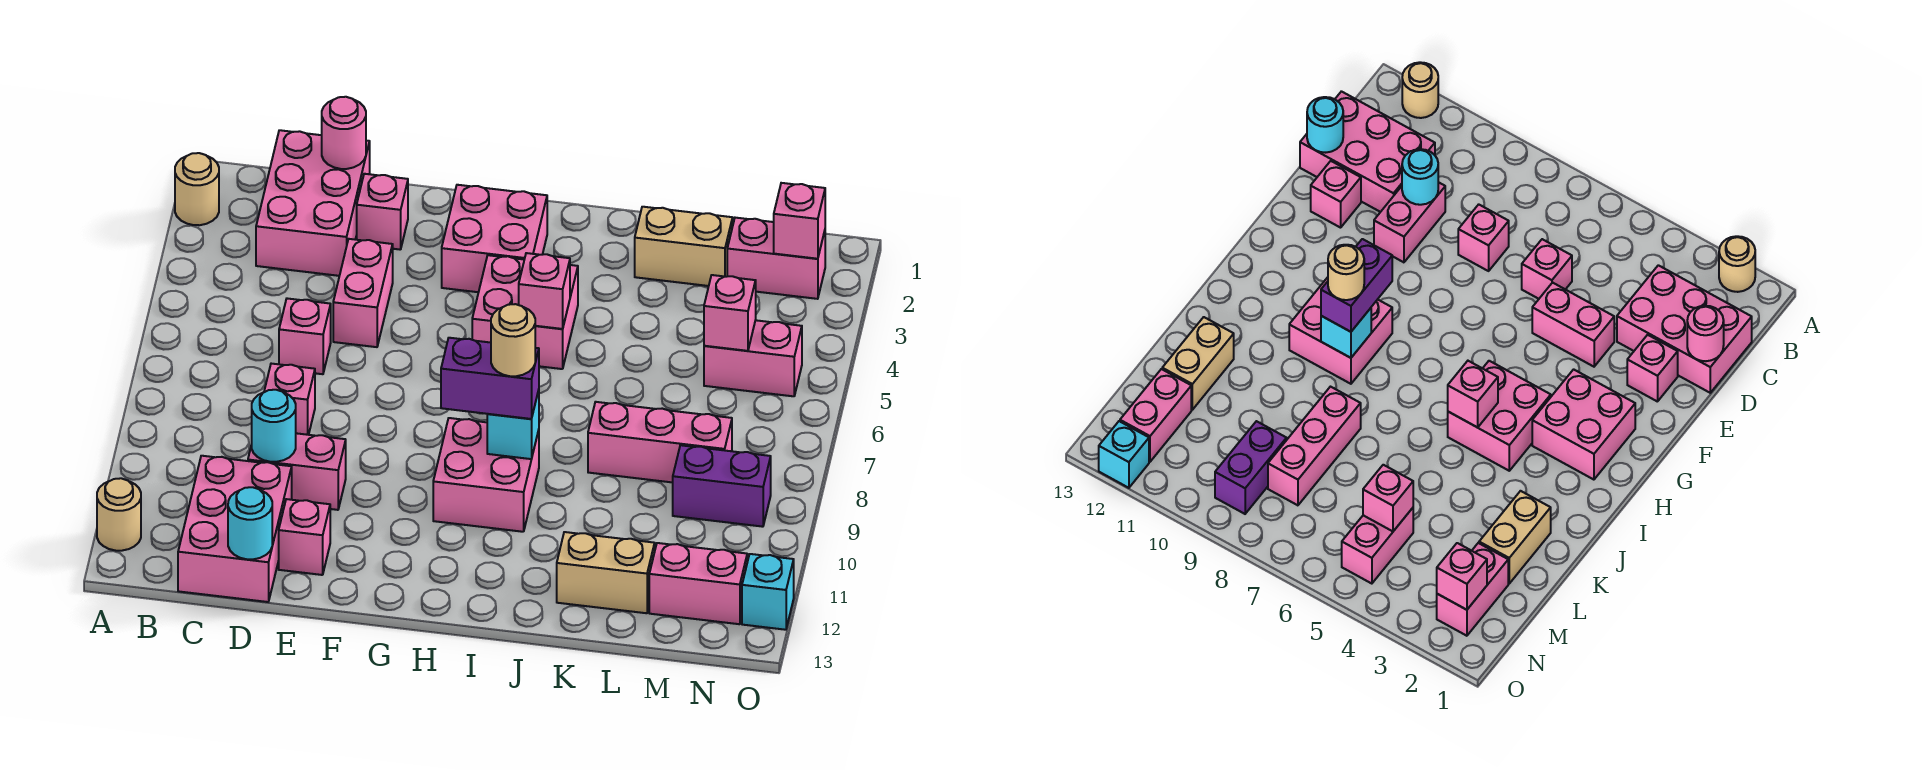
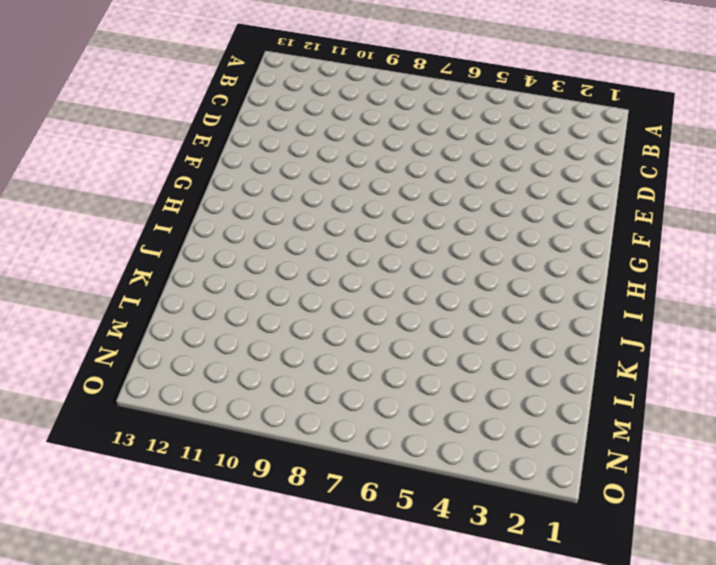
none -> tan 1x1 round brick [175,153,219,225]
none -> tan 1x1 round brick [97,478,141,551]
none -> pink 2x3 brick [256,130,370,276]
none -> pink 2x3 brick [178,456,292,602]

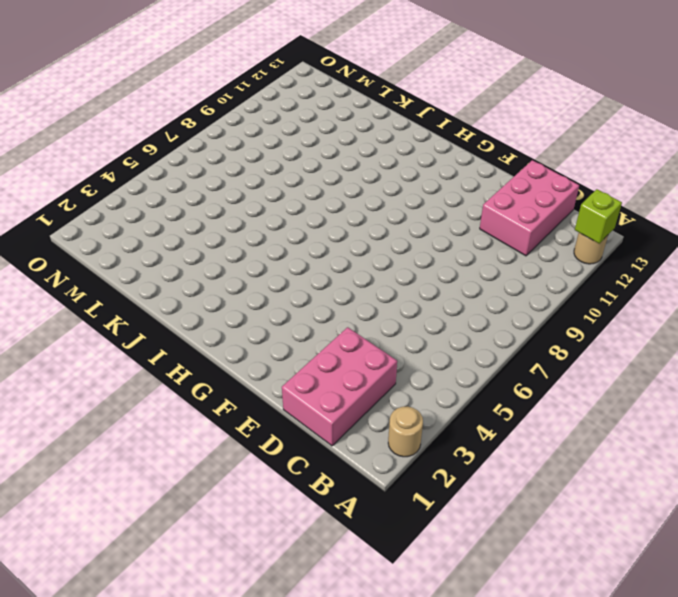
lime 1x1 brick [575,189,622,243] -> none
none -> pink 1x1 brick [279,298,331,374]
none -> pink 1x1 brick [264,364,315,435]
none -> pink 1x2 brick [248,433,346,510]
none -> pink 1x1 brick [357,174,408,250]

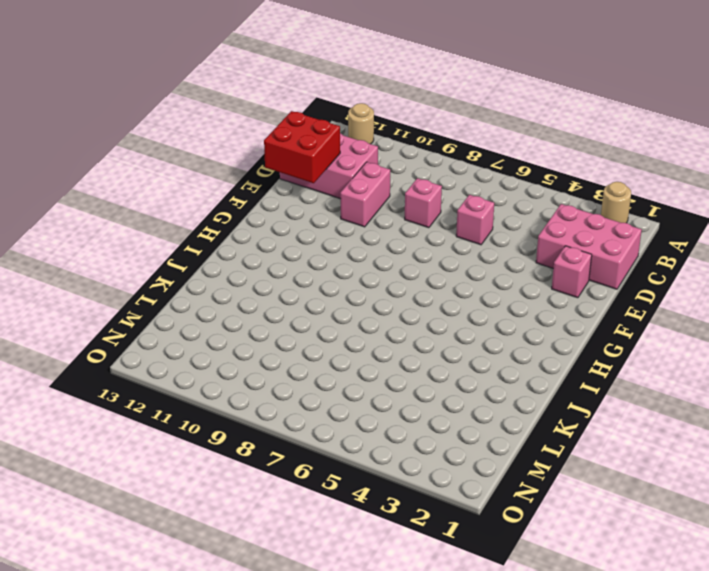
red 2x2 brick [264,111,340,183] -> cyan 1x1 round brick [228,487,272,559]
none -> pink 1x2 brick [333,239,393,347]
none -> pink 1x1 brick [279,499,330,575]
none -> pink 2x2 brick [442,185,547,292]
none -> pink 2x2 brick [472,255,578,369]

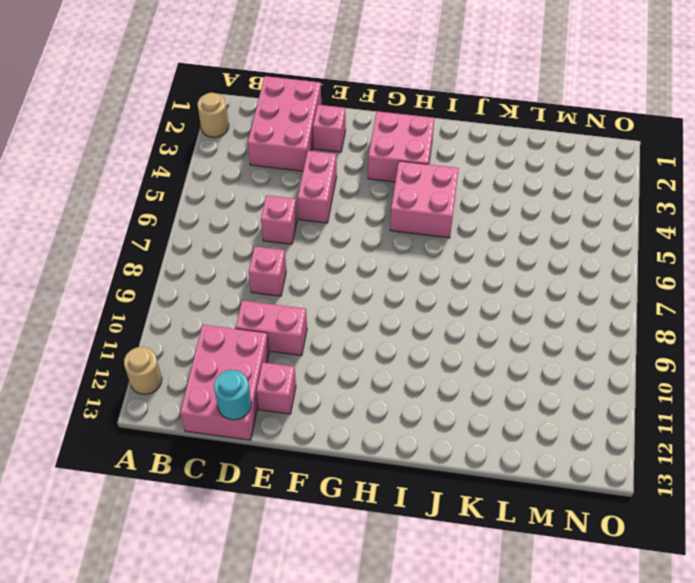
none -> pink 2x2 brick [433,418,539,532]
none -> tan 1x2 brick [635,207,733,286]
none -> pink 1x3 brick [588,402,732,483]
none -> tan 1x2 brick [557,532,655,613]

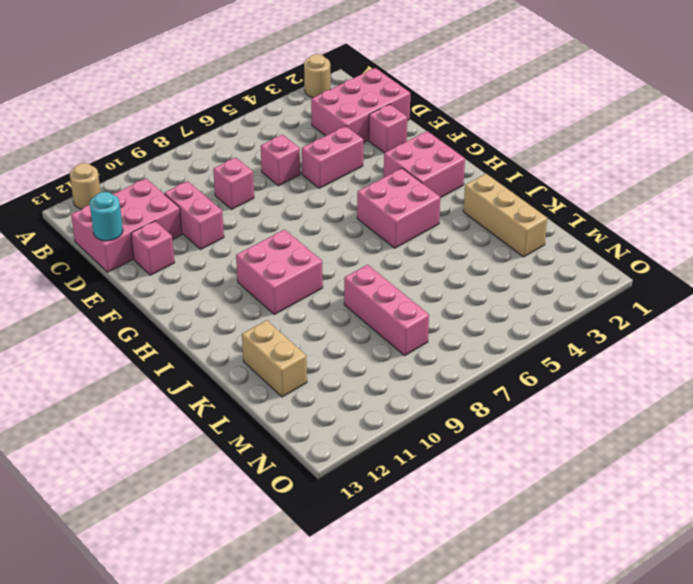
tan 1x3 brick [463,174,547,257] -> tan 1x2 brick [635,207,733,286]
none -> pink 1x2 brick [727,218,825,299]
none -> pink 1x2 brick [704,320,802,396]
none -> purple 1x2 brick [673,445,771,527]
none -> pink 1x2 brick [649,543,747,624]

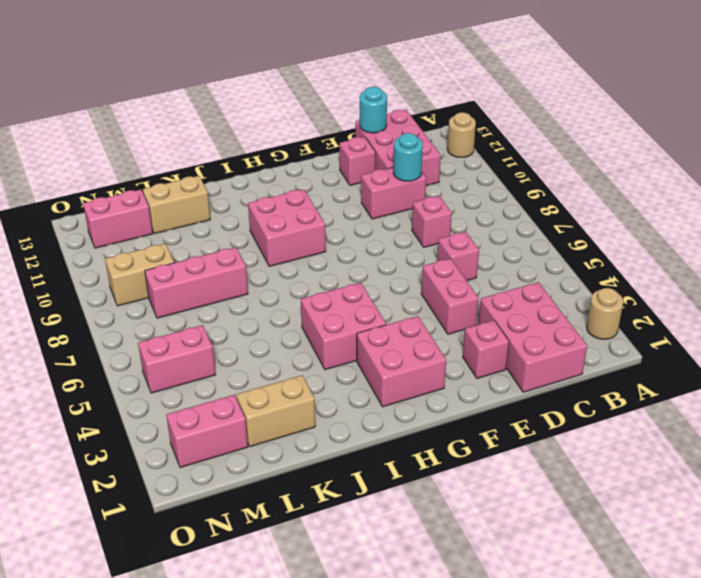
tan 1x2 brick [105,244,174,306] -> purple 1x2 brick [673,445,771,527]
none -> cyan 1x1 brick [742,554,794,630]
none -> pink 1x1 round brick [322,97,366,169]
none -> pink 1x1 brick [519,253,570,329]
none -> cyan 1x1 brick [487,390,539,459]

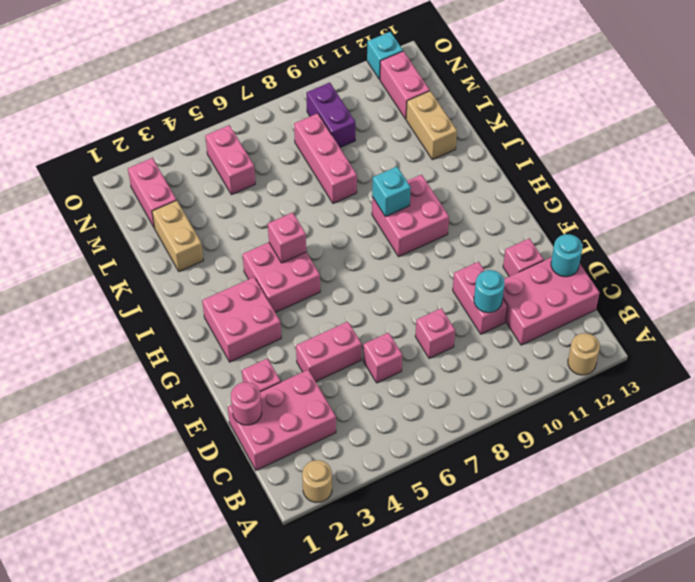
none -> pink 1x1 brick [704,275,756,351]
none -> pink 1x1 brick [774,183,825,259]
none -> purple 1x2 brick [441,338,539,419]
none -> tan 1x1 round brick [491,304,535,376]

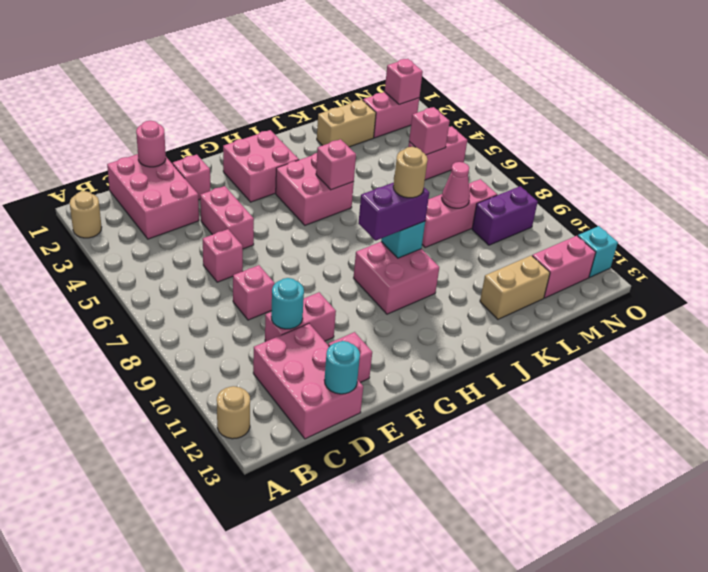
pink 1x1 cone [442,162,470,208] -> none

